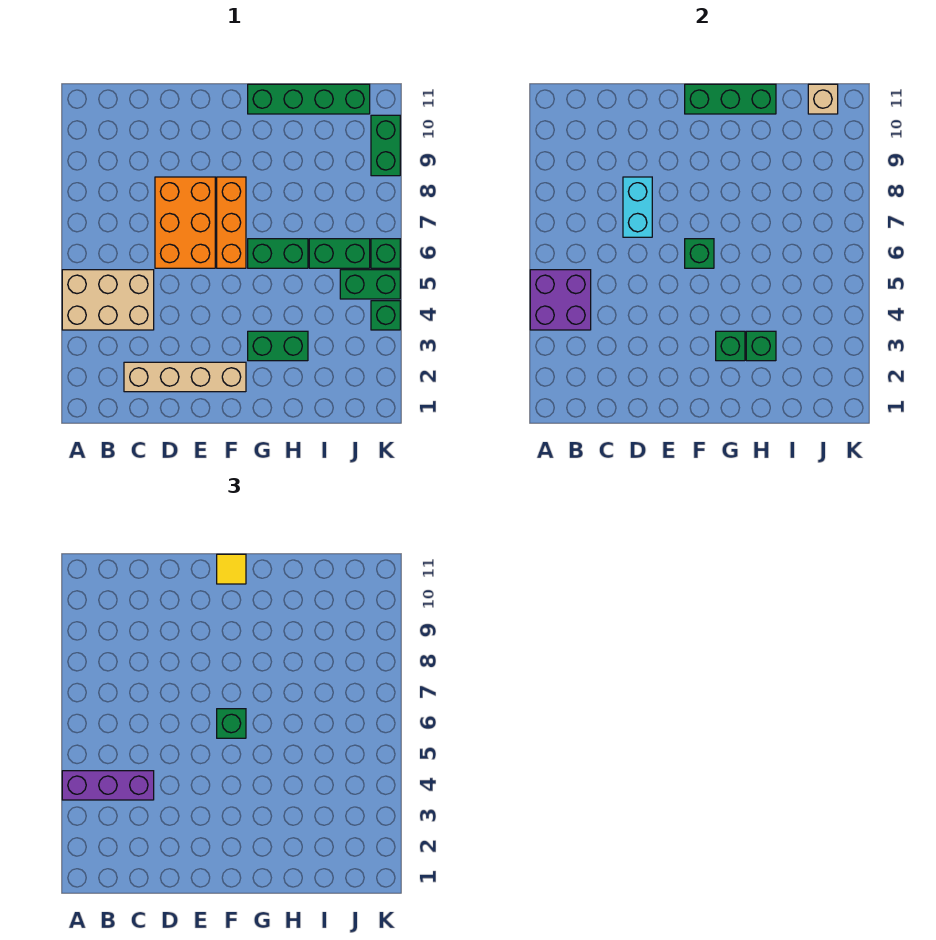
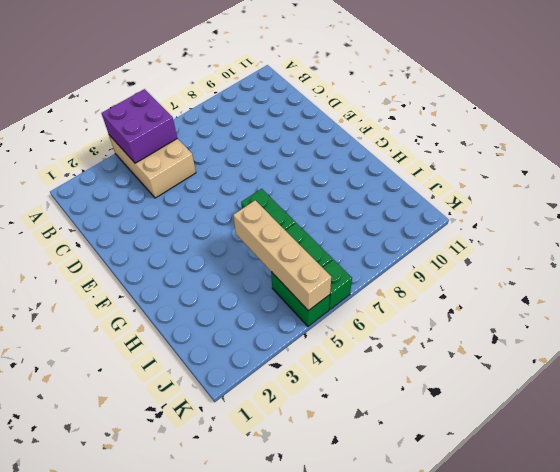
tan 1x4 brick [233,200,331,311] -> tan 1x4 brick moved to [124,362,246,392]
none -> orange 2x3 brick [155,177,215,268]
none -> orange 1x3 brick [217,177,246,268]
none -> green 1x2 brick [248,331,308,361]

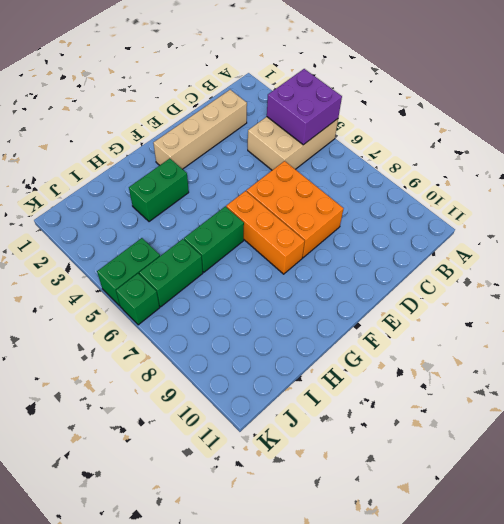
none -> green 1x4 brick [248,84,370,114]
none -> green 1x1 brick [371,301,400,330]
none -> green 1x2 brick [371,115,400,176]

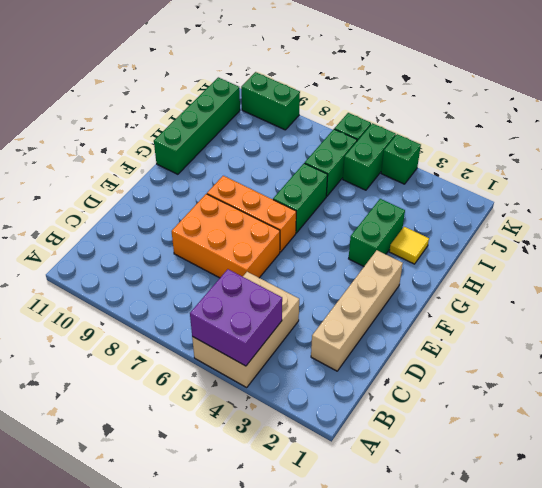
yellow 1x1 tile [389,227,429,264] -> yellow 1x1 tile moved to [217,554,246,584]
none -> cyan 1x2 brick [623,177,652,237]
none -> green 1x1 brick [685,239,714,268]
none -> green 1x3 brick [685,84,776,114]

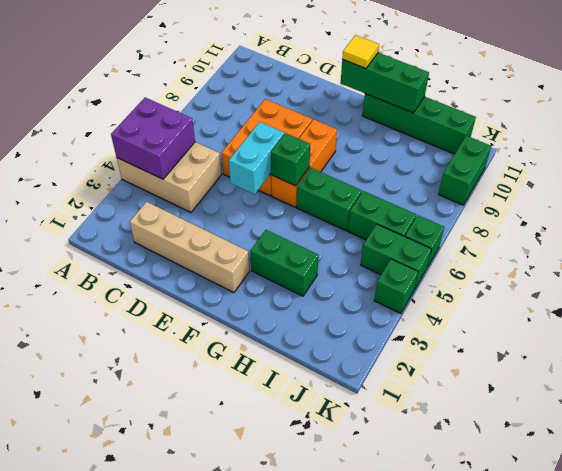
cyan 1x2 brick [229,122,284,194] -> cyan 1x2 brick moved to [623,177,652,237]
none -> green 1x1 brick [716,331,745,361]
none -> green 1x1 brick [746,331,776,361]
none -> tan 1x1 brick [808,84,838,114]

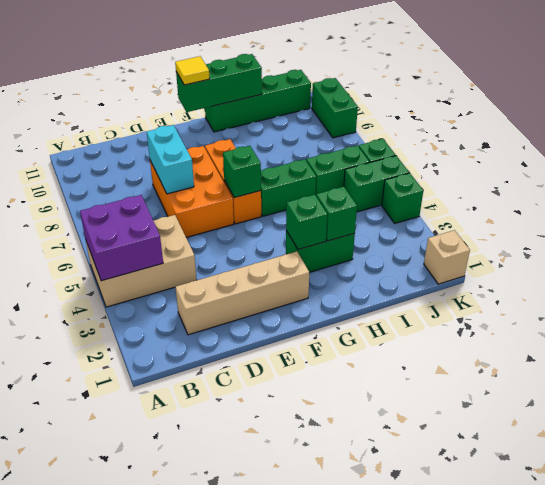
tan 1x1 brick [424,230,470,284] -> tan 1x1 brick moved to [808,84,838,114]
none -> purple 1x3 brick [62,771,154,800]
none -> green 1x1 brick [217,709,246,738]

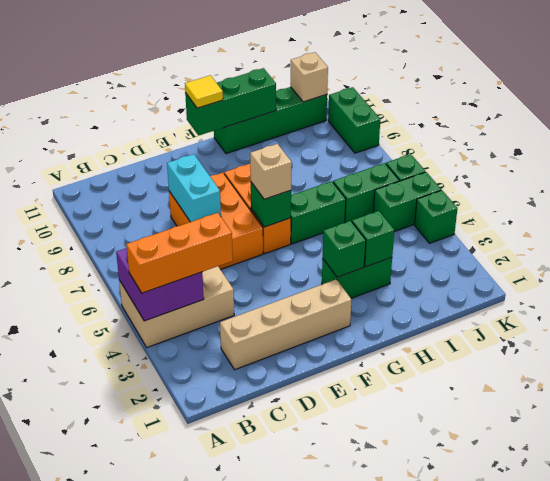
orange 1x3 brick [126,213,233,293] -> purple 1x3 brick [62,771,154,800]
tan 1x1 brick [250,144,292,199] -> green 1x1 brick [217,709,246,738]

